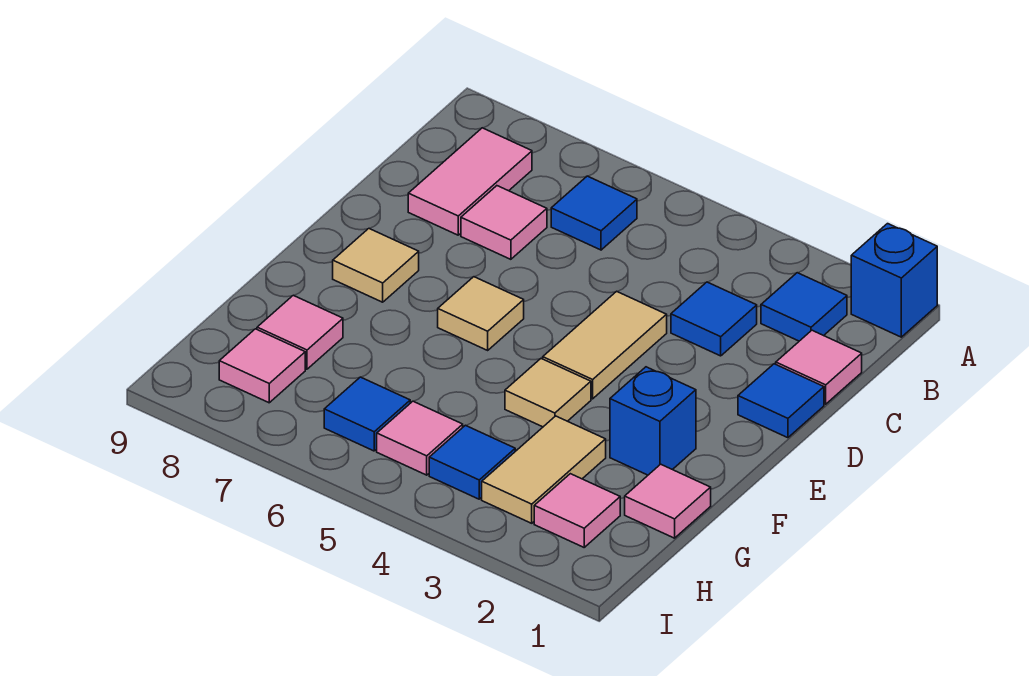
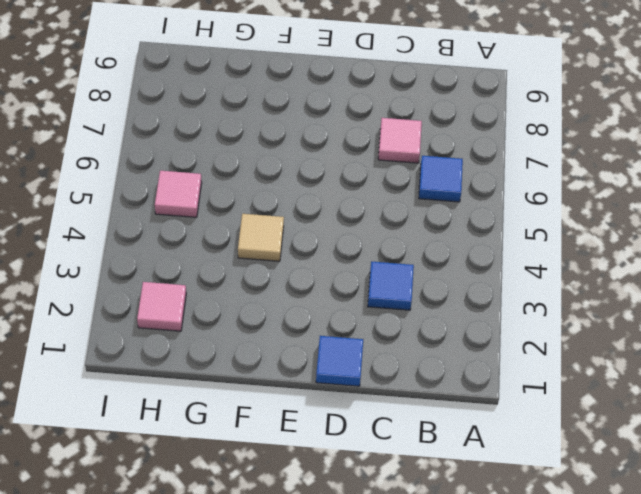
none -> blue 1x1 brick [851,224,937,337]
none -> blue 1x1 tile [761,273,847,341]
none -> pink 1x2 tile [408,128,532,235]

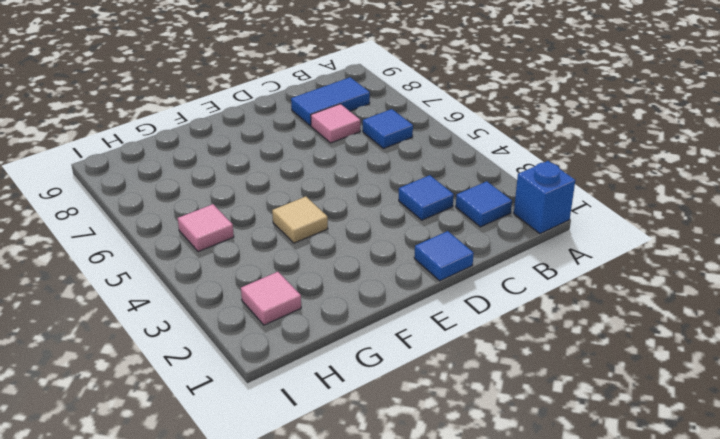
blue 1x2 tile [291,77,370,126] -> pink 1x2 tile [408,128,532,235]
none -> pink 1x1 tile [776,330,862,404]
none -> tan 1x2 tile [543,291,667,399]
none -> tan 1x1 tile [438,277,524,350]

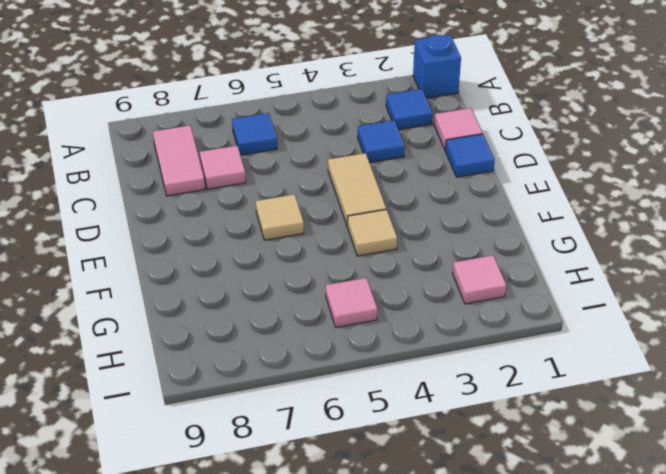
none -> tan 1x1 tile [333,229,419,302]
none -> blue 1x1 brick [610,367,696,475]
none -> pink 1x1 tile [625,464,711,538]

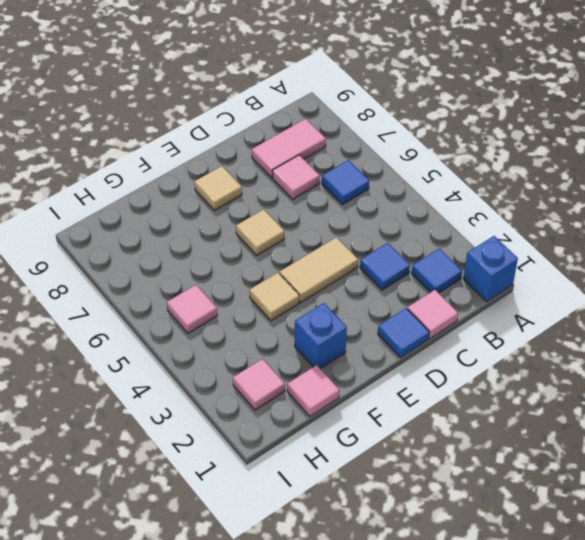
none -> tan 1x2 tile [482,416,606,523]
none -> pink 1x1 tile [257,295,343,369]
none -> blue 1x1 tile [429,425,515,499]

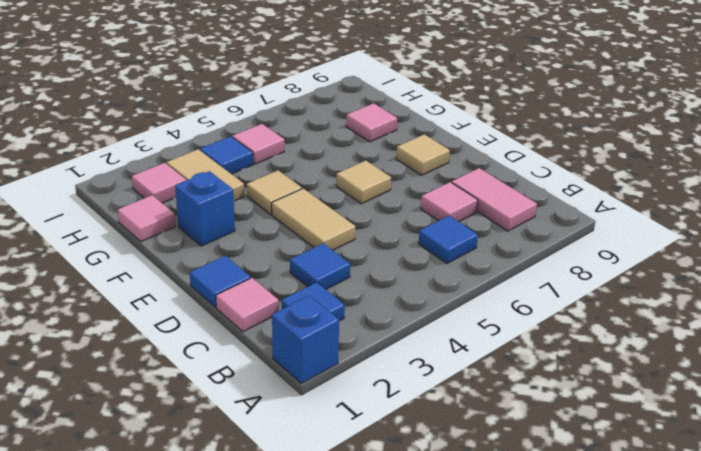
none -> blue 1x1 tile [324,377,410,451]
none -> pink 1x1 tile [219,329,305,403]

